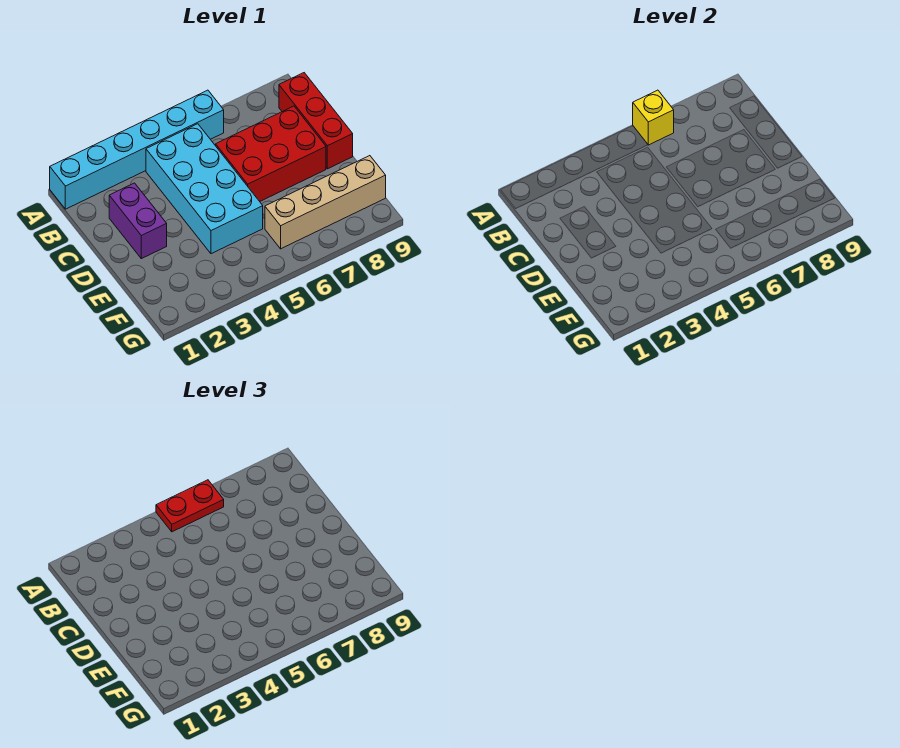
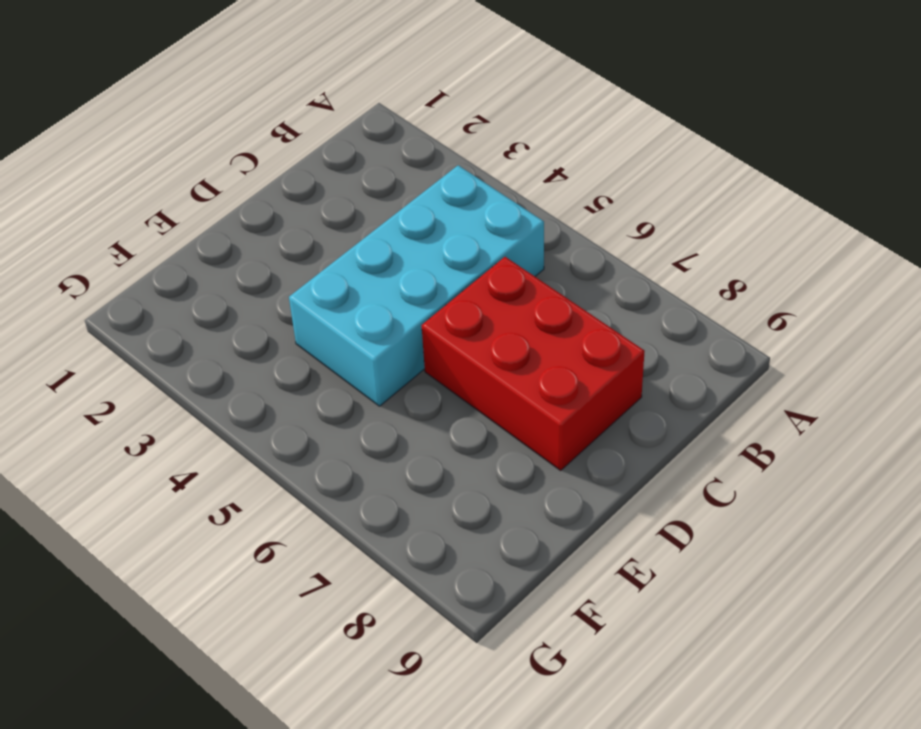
none -> cyan 1x6 brick [50,90,224,209]
none -> red 1x3 brick [279,73,353,169]

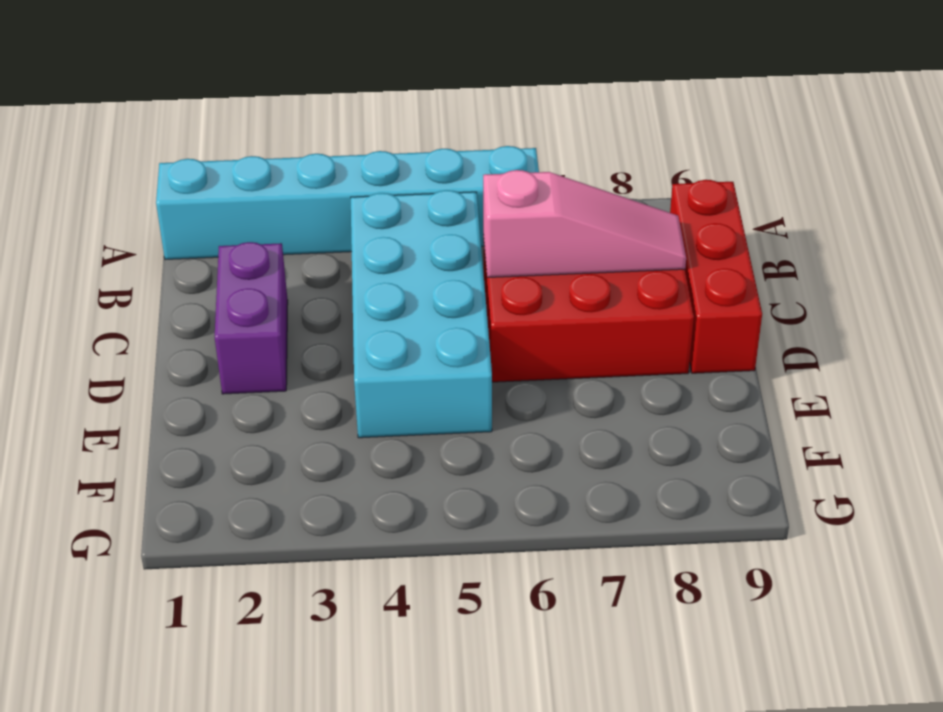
pink 1x3 slope [483,170,686,277] -> none
none -> tan 1x4 brick [265,156,386,249]
none -> yellow 1x1 brick [633,90,674,145]

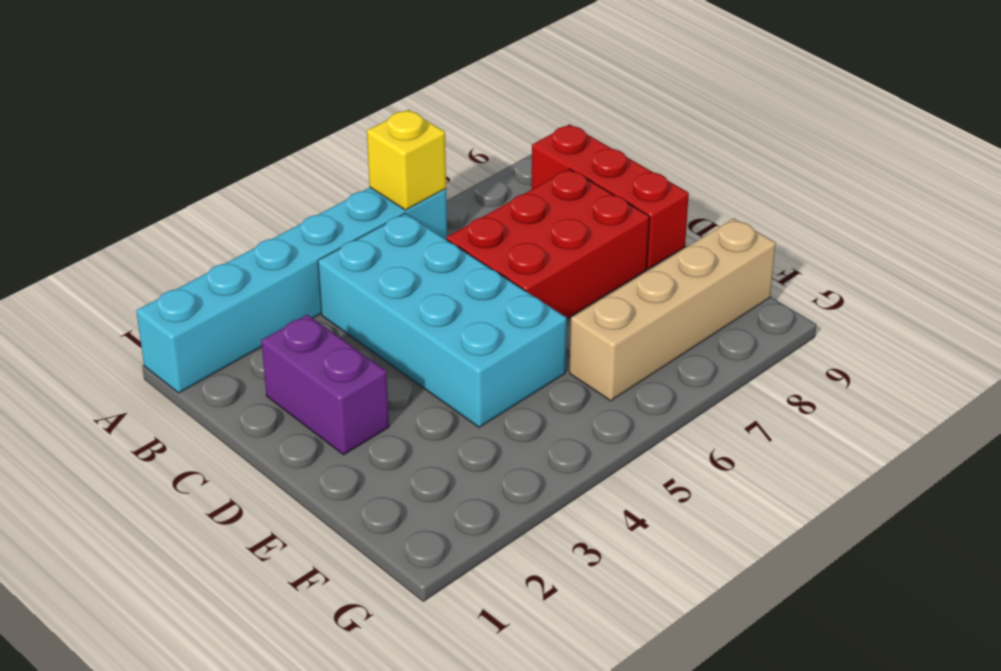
none -> red 1x2 plate [156,480,224,532]

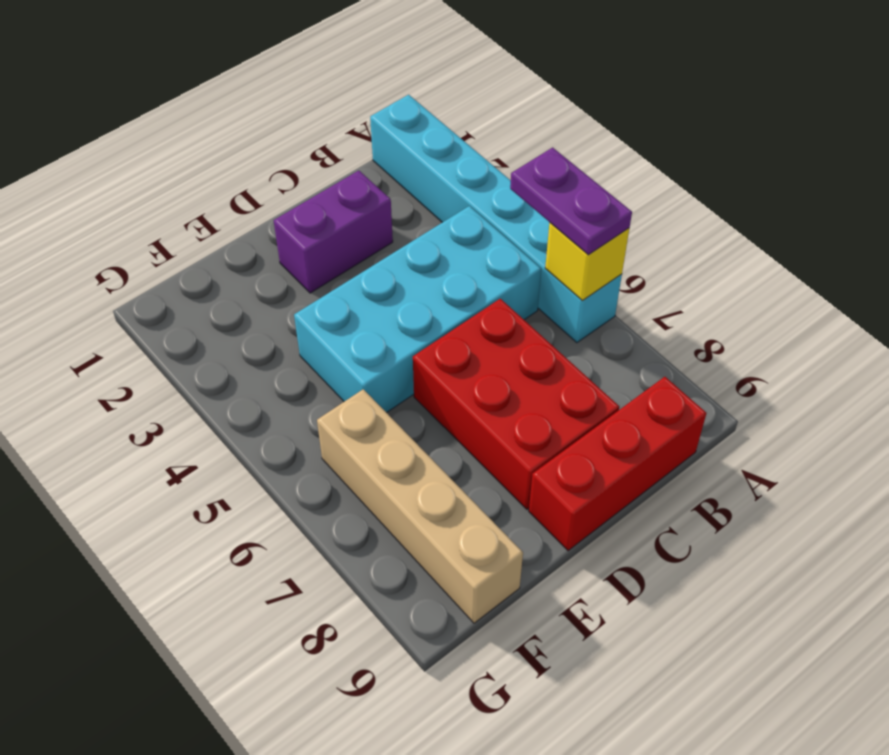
purple 1x2 plate [510,148,632,255] -> red 1x2 plate [156,480,224,532]

